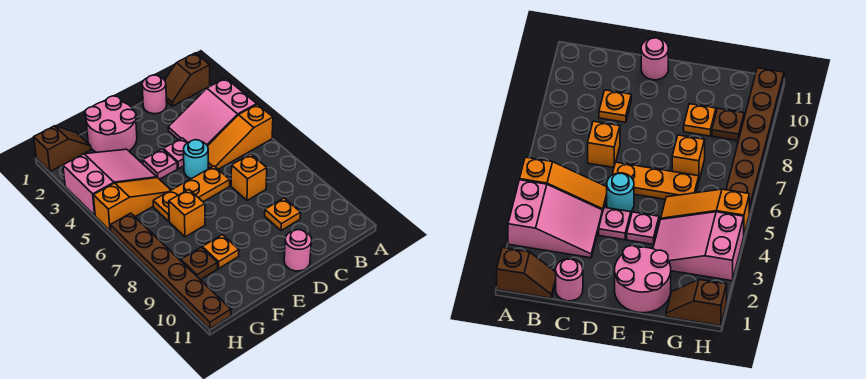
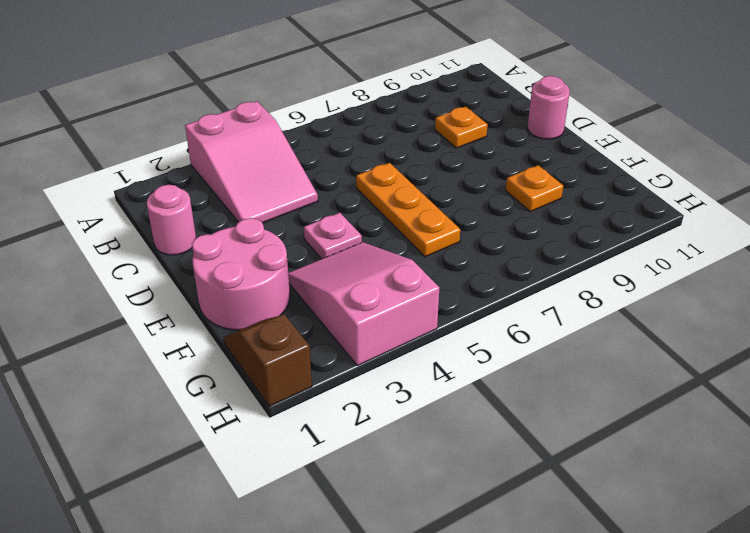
none -> brown 1x2 slope [165,53,210,106]
none -> orange 1x3 slope [208,104,273,169]
none -> orange 1x1 brick [231,154,267,200]

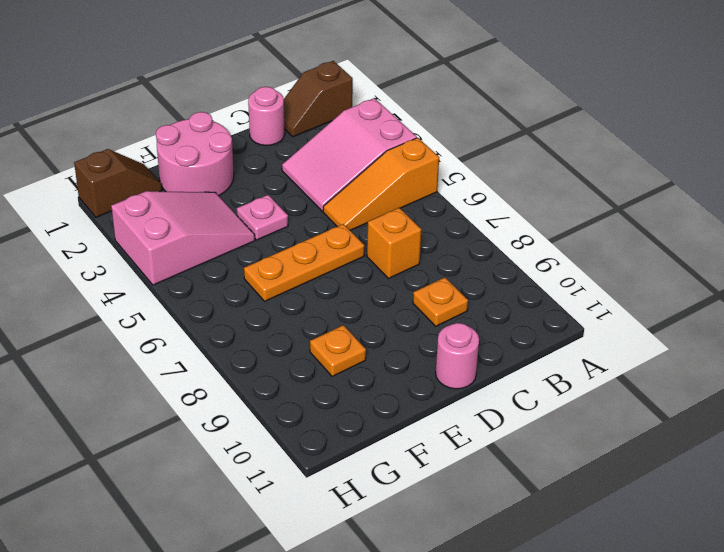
none -> pink 1x1 plate [163,138,188,169]
none -> cyan 1x1 round brick [184,140,208,179]
none -> orange 1x3 slope [94,178,171,231]

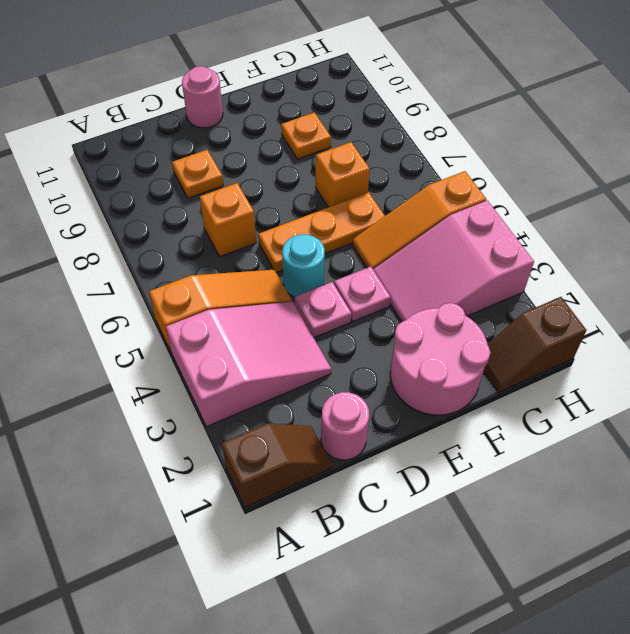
none -> brown 1x1 plate [181,247,218,280]
none -> brown 1x6 plate [110,213,231,329]

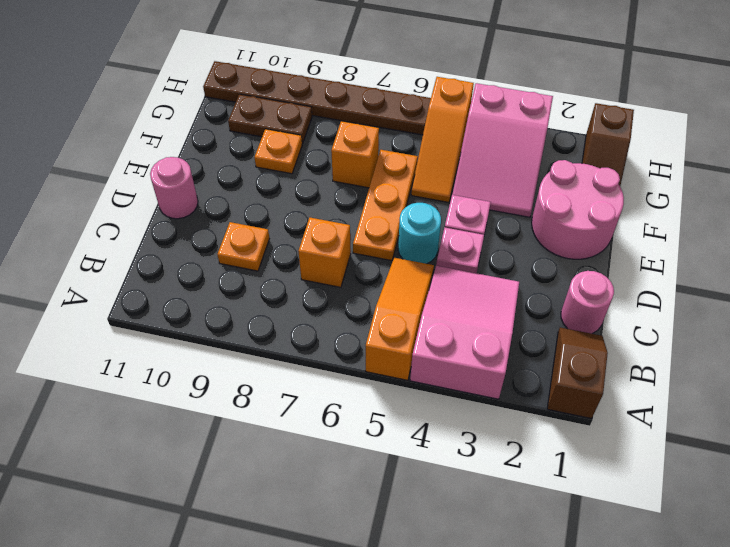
brown 1x2 plate [228,94,312,144] -> brown 1x1 plate [181,247,218,280]

